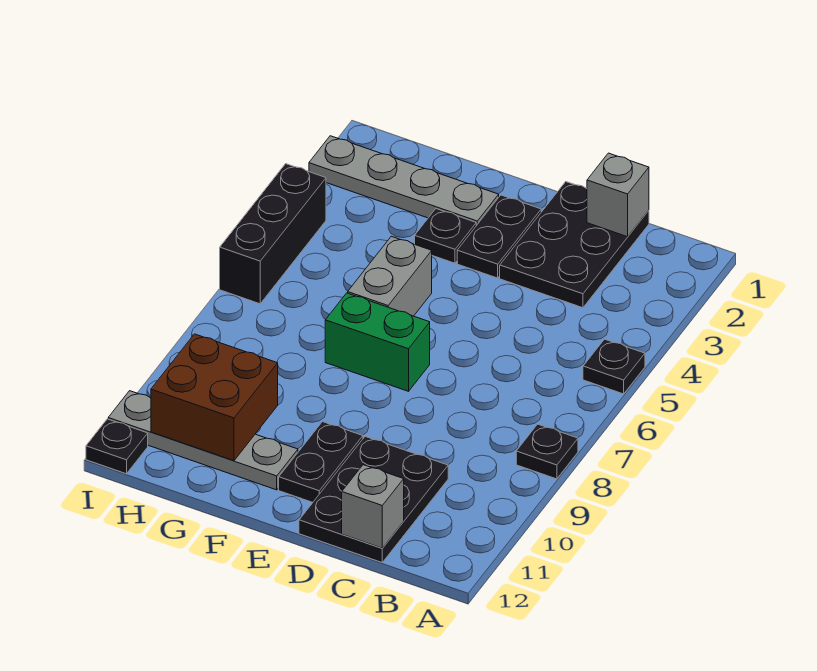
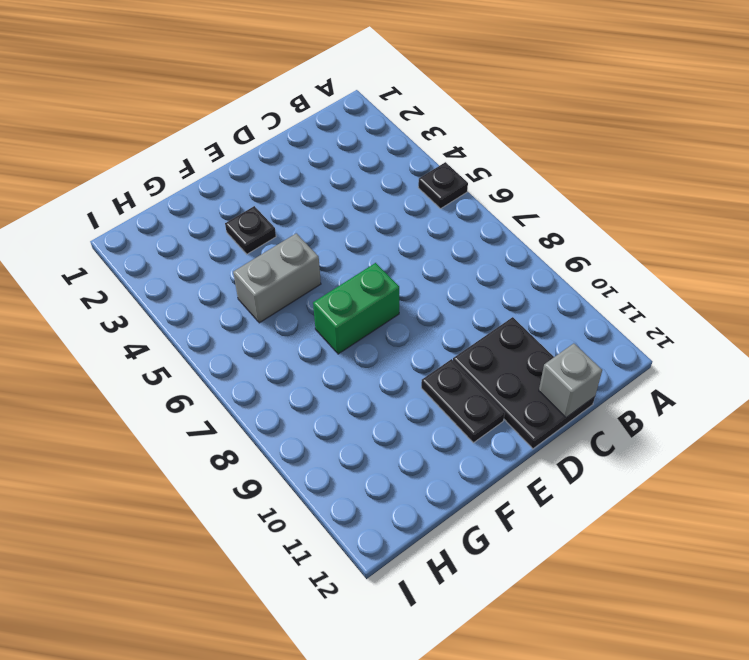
grey 1x2 brick [233,233,321,323] -> grey 1x2 brick turned to [348,236,432,316]
none -> black 1x1 plate [516,424,578,479]
none -> black 2x3 plate [500,182,649,308]
none -> black 1x2 plate [457,195,541,278]

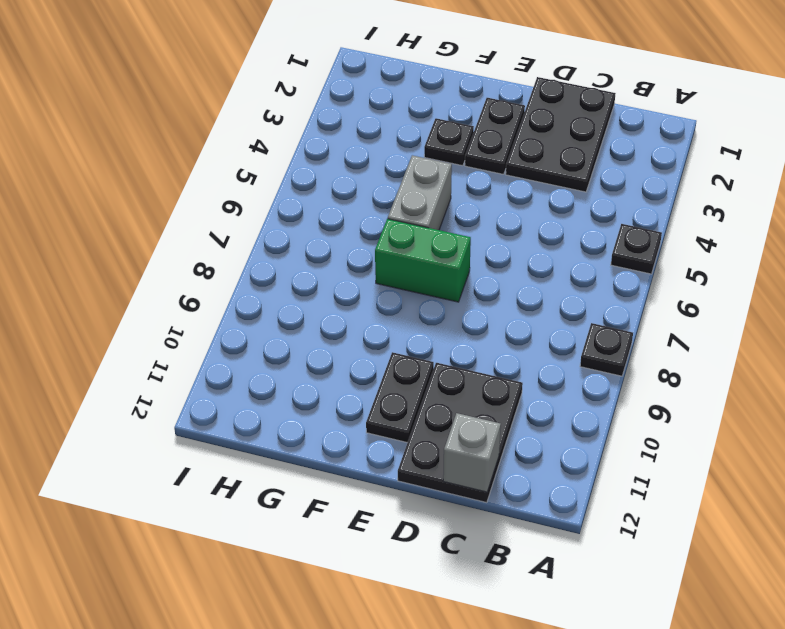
none -> grey 1x4 plate [309,136,499,226]
none -> grey 1x4 plate [108,391,298,490]
none -> black 1x3 brick [220,164,326,304]

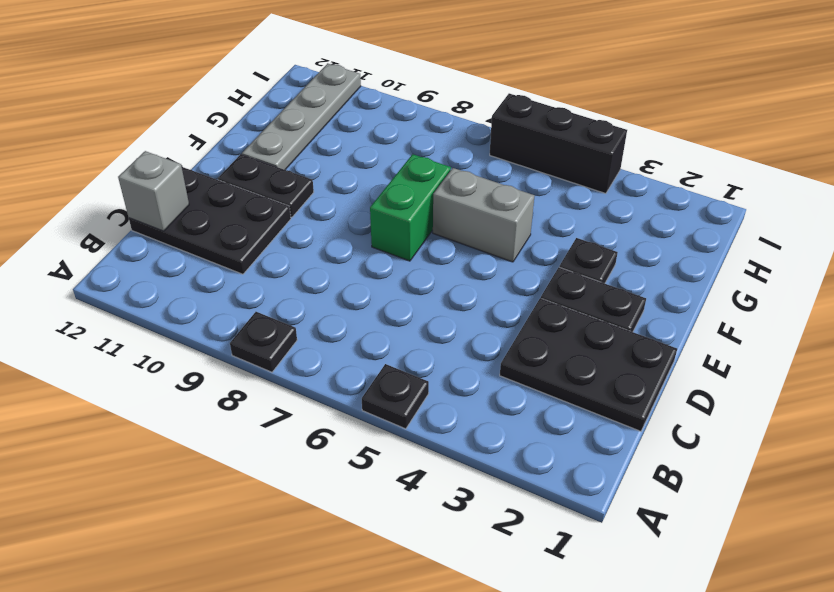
none -> grey 1x4 plate [309,136,499,226]
none -> black 1x1 plate [86,419,148,474]
none -> grey 1x1 brick [587,153,649,237]

